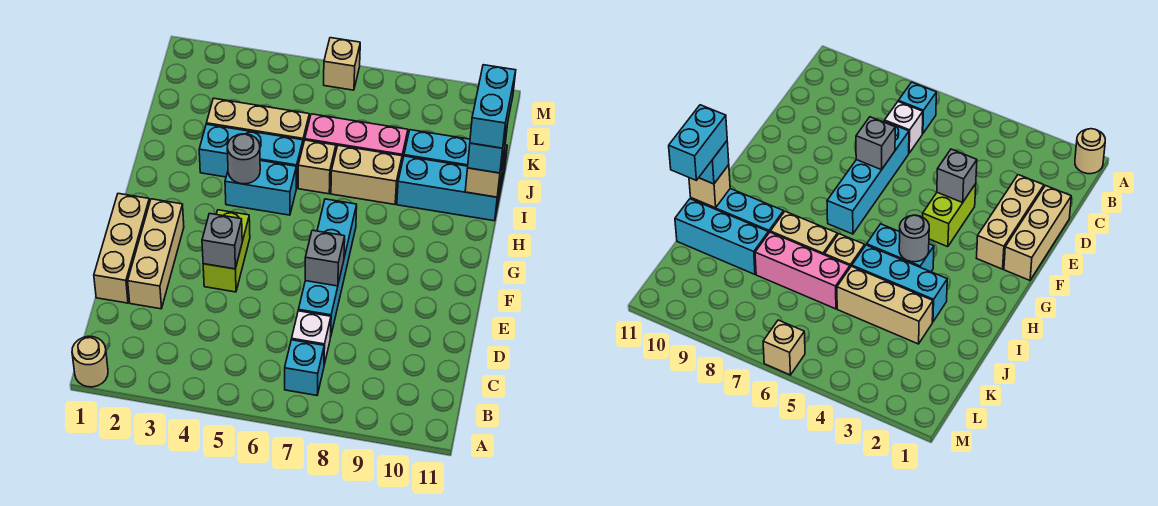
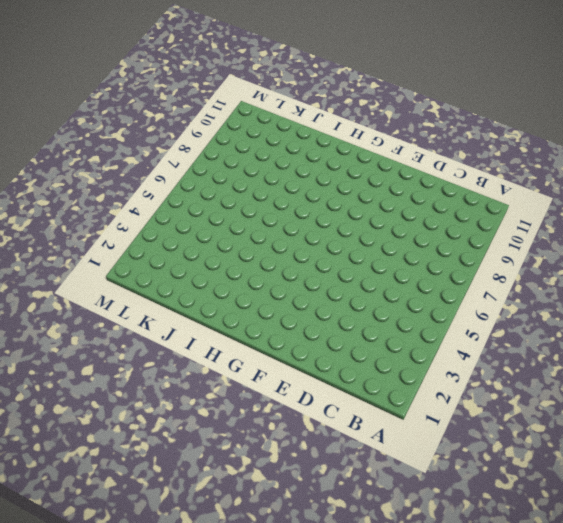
none -> tan 1x1 round brick [72,336,108,387]
none -> cyan 1x1 brick [285,340,324,395]
none -> white 1x1 brick [292,311,331,364]

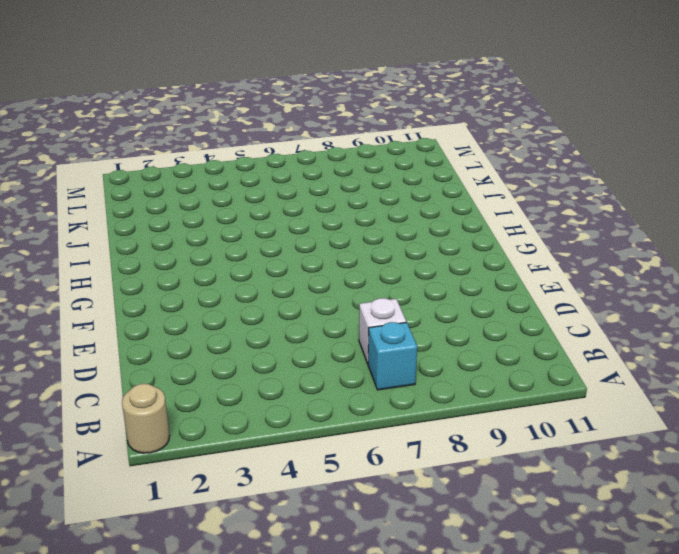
none -> tan 1x3 brick [94,194,150,303]
none -> tan 1x3 brick [128,199,184,309]
none -> cyan 1x4 brick [298,199,357,337]

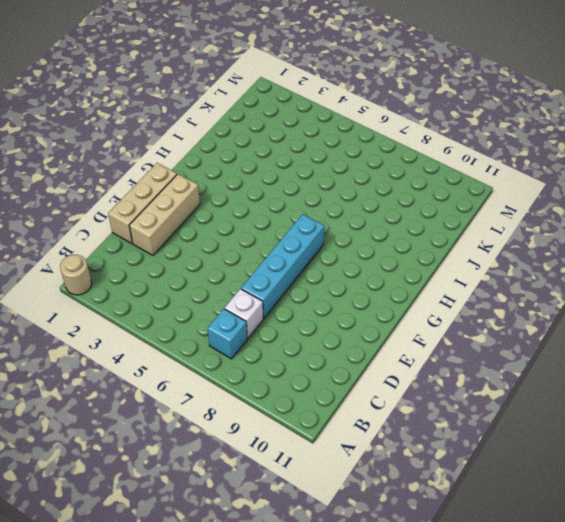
none -> lime 1x2 brick [203,210,250,292]
none -> cyan 1x2 brick [225,161,296,215]
none -> cyan 1x3 brick [199,124,303,188]

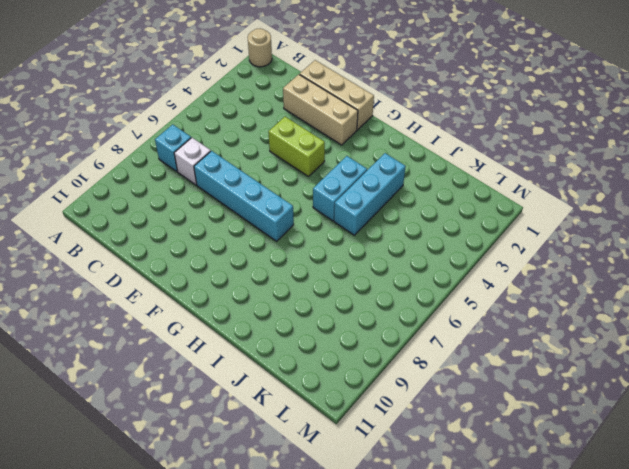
none -> tan 1x1 brick [298,140,336,194]
none -> tan 1x2 brick [331,146,402,205]
none -> cyan 1x3 brick [397,156,502,221]

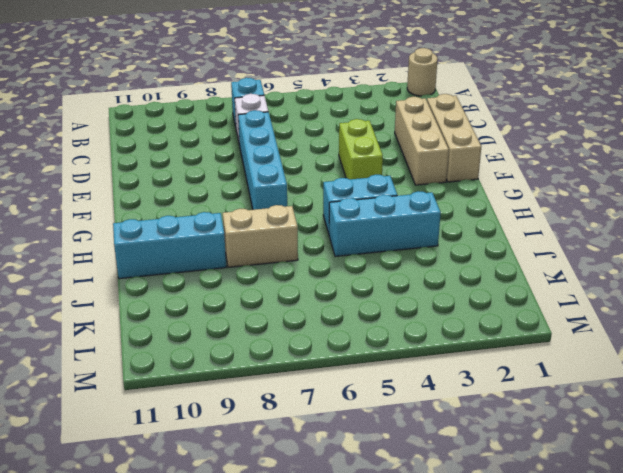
none -> tan 1x1 brick [298,140,336,194]
none -> tan 1x3 brick [206,98,309,144]
none -> pink 1x3 brick [305,114,408,162]

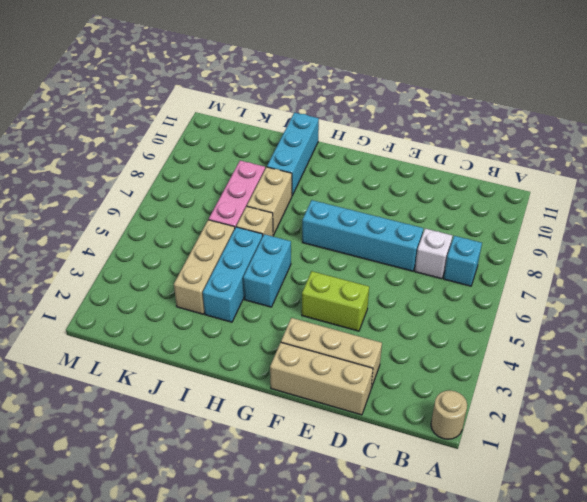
none -> cyan 1x3 brick [404,130,507,191]
none -> tan 1x1 brick [324,38,360,90]
none -> grey 1x1 brick [202,213,242,269]

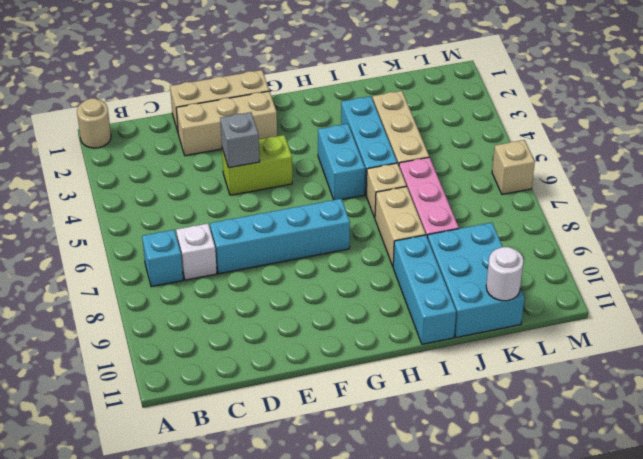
cyan 2x3 brick [428,223,525,338] -> cyan 1x3 brick [404,130,507,191]
white 1x1 round brick [486,247,524,301] -> none
none -> grey 1x1 brick [305,230,345,286]
none -> grey 1x1 round brick [227,134,260,184]
none -> tan 1x1 brick [465,150,505,197]

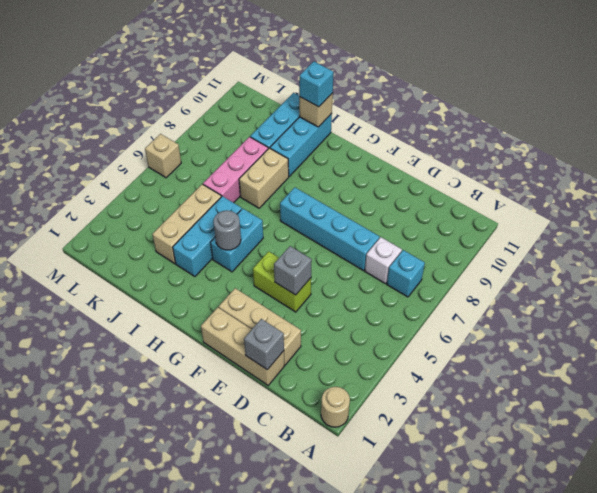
grey 1x1 brick [244,319,284,370] -> grey 1x1 brick moved to [305,230,345,286]
none -> tan 1x1 brick [298,140,336,194]
none -> cyan 1x2 brick [470,65,516,148]

